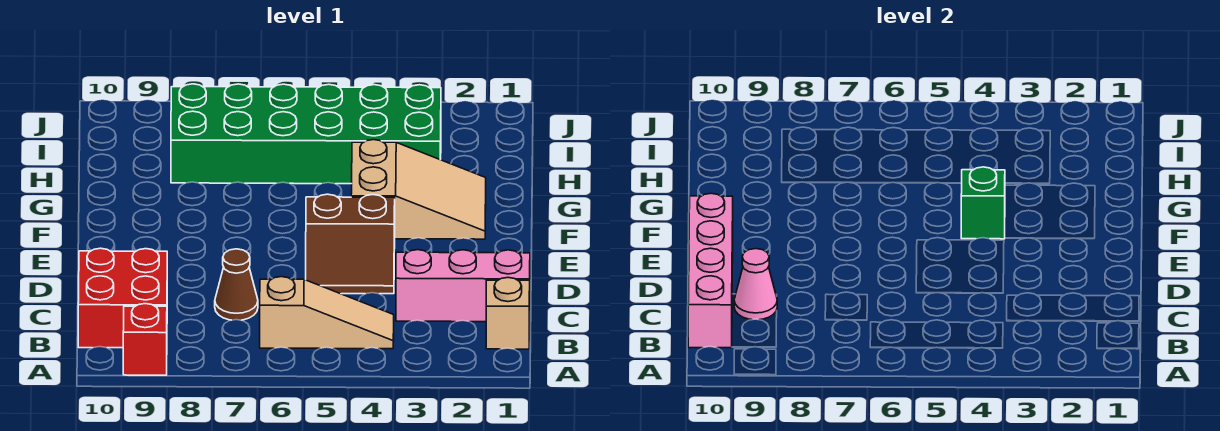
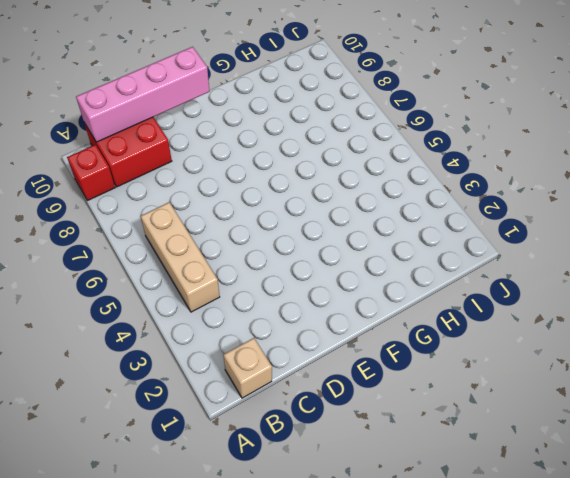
tan 1x3 brick [141,202,220,312] -> tan 1x3 slope [260,277,394,349]
none -> pink 1x3 brick [396,250,530,322]
none -> brown 1x1 cone [215,249,258,320]
none -> brown 2x2 slope [306,194,395,294]

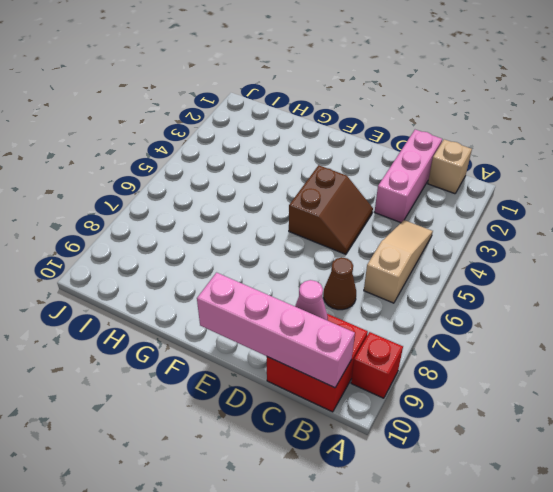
none -> tan 2x3 slope [351,140,486,239]
none -> green 2x6 brick [171,84,441,184]
none -> green 1x1 brick [961,167,1005,239]

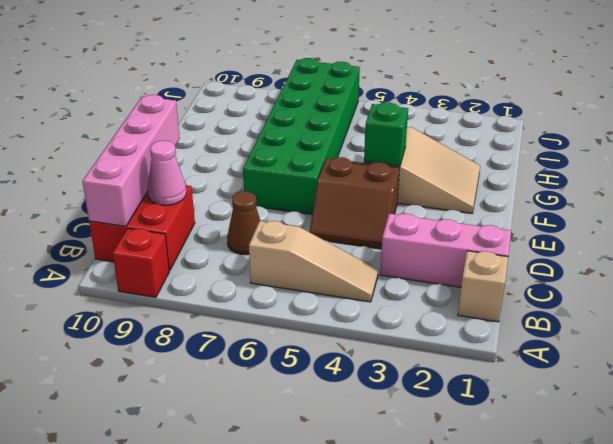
green 2x6 brick [243,58,360,214] -> green 2x6 brick turned to [171,84,441,184]

